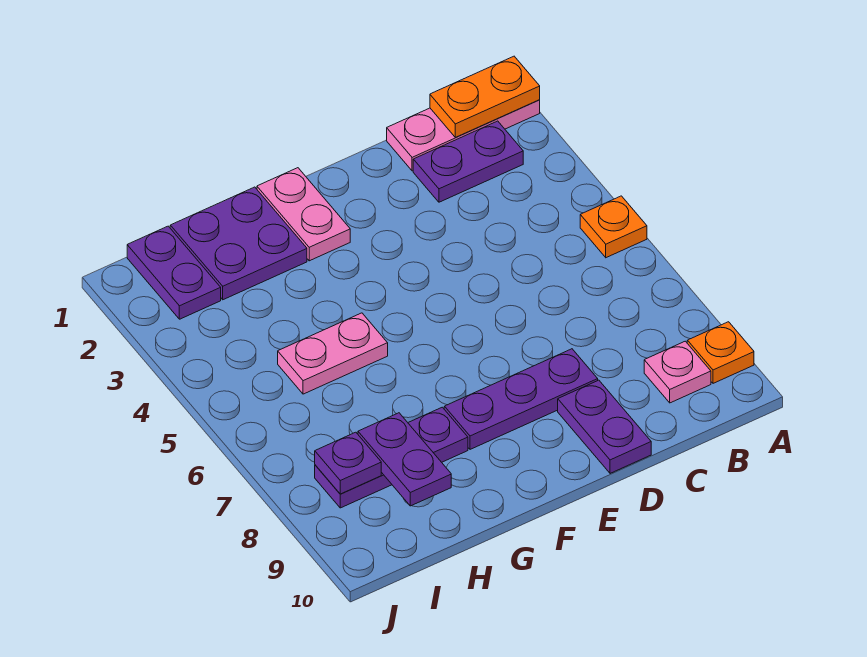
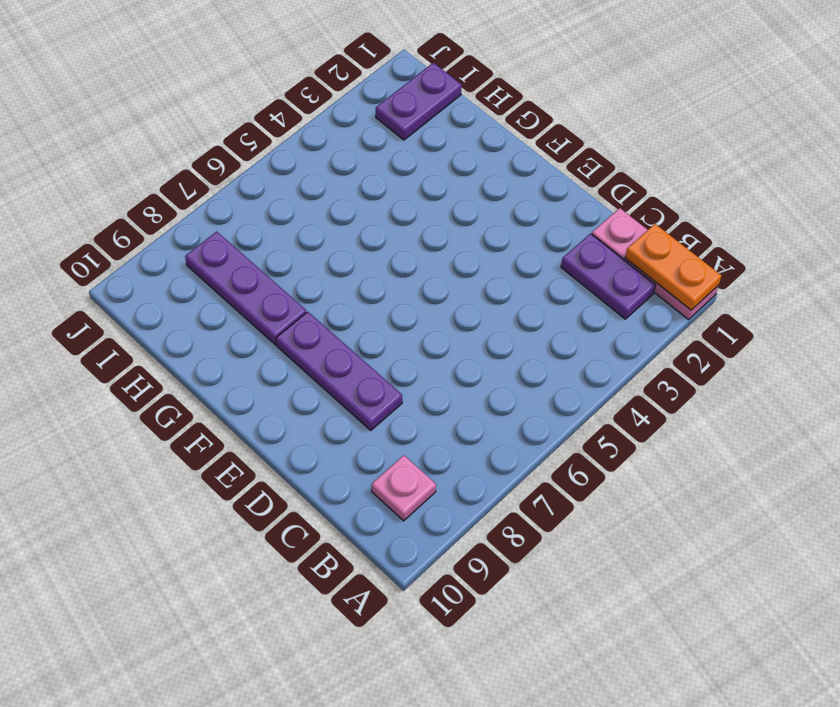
none -> orange 1x1 plate [580,196,647,258]
none -> orange 1x1 plate [687,322,754,383]
none -> purple 1x2 plate [558,380,651,473]

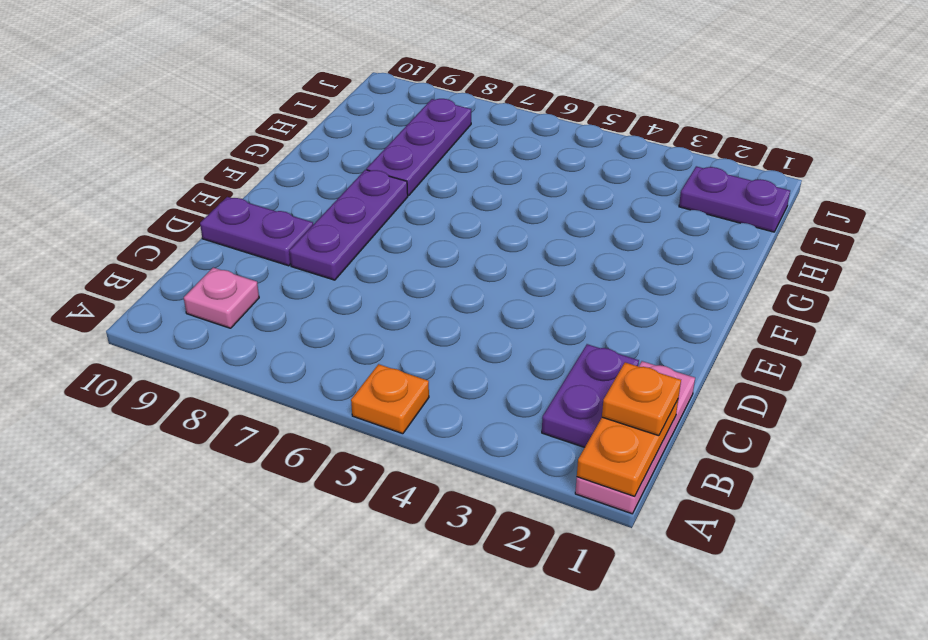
orange 1x1 plate [602,362,681,436] -> orange 1x1 plate moved to [687,322,754,383]
none -> pink 1x2 plate [257,168,350,261]
none -> purple 2x2 plate [170,187,307,300]
none -> pink 1x2 plate [278,313,388,394]

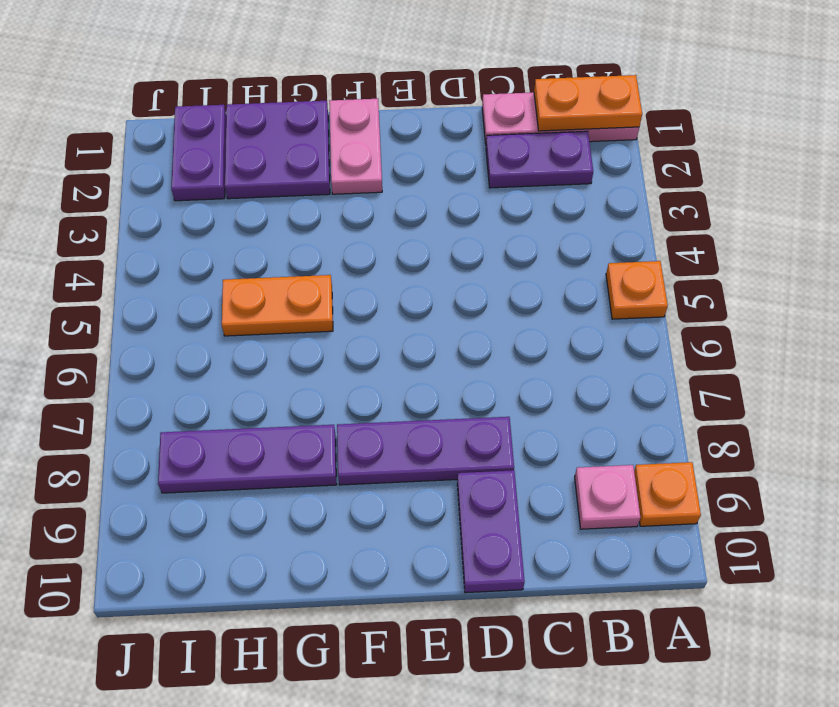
orange 1x2 plate [222,275,333,336] -> pink 1x2 plate [278,313,388,394]
none -> purple 1x2 plate [358,413,451,506]
none -> purple 1x1 plate [315,432,381,494]

